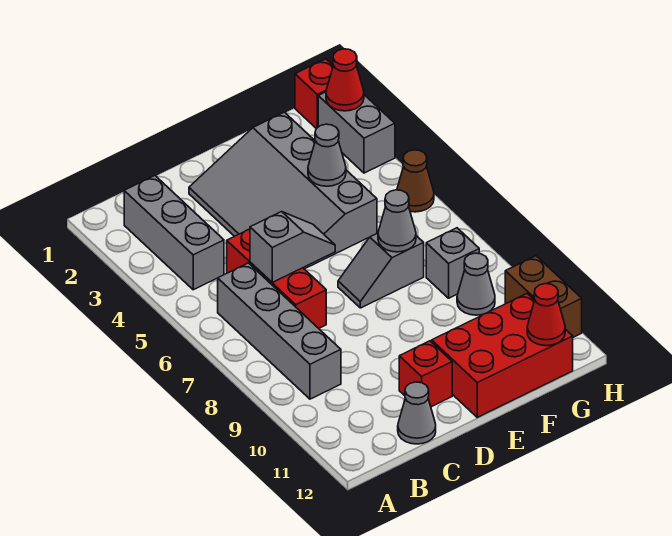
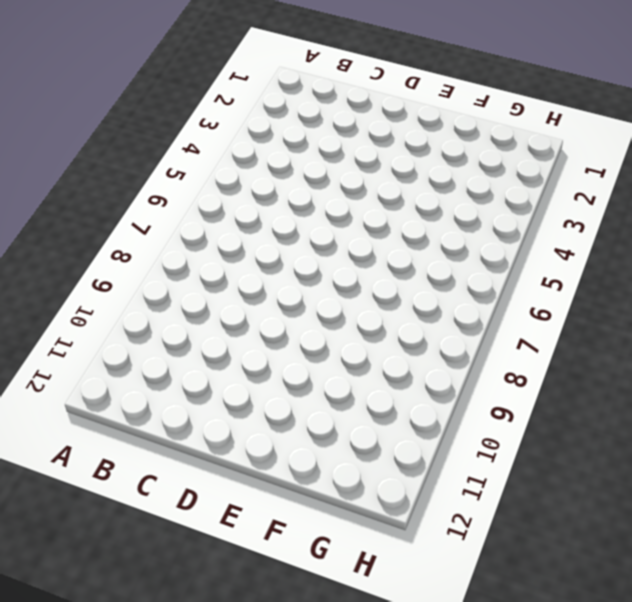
none -> grey 1x3 brick [124,176,224,290]
none -> grey 1x4 brick [218,263,341,399]
none -> red 1x3 brick [227,229,326,328]

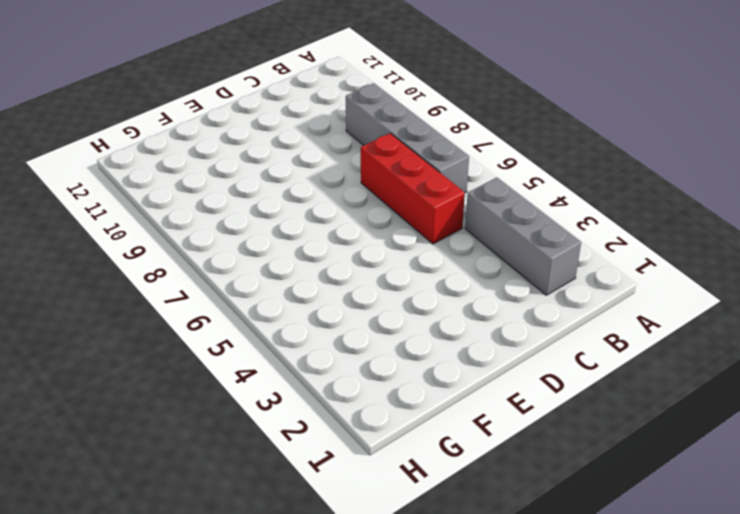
none -> grey 1x1 cone [398,382,436,444]
none -> grey 3x4 slope [189,112,377,269]
none -> red 1x1 brick [399,341,452,407]

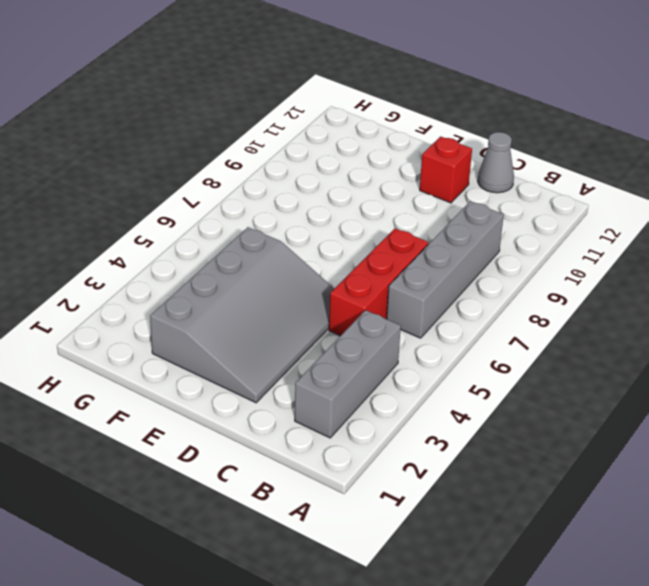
none -> grey 1x2 slope [338,233,424,308]
none -> red 2x3 brick [432,294,573,417]
none -> grey 1x1 brick [426,228,479,298]

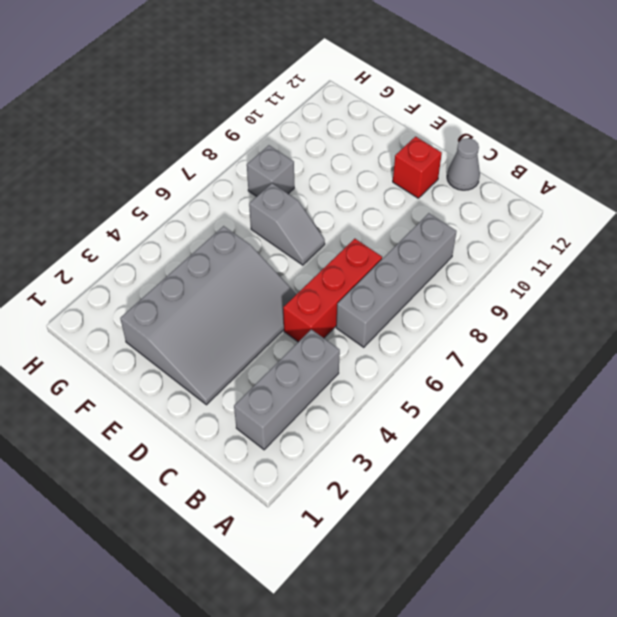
none -> red 2x3 brick [432,294,573,417]
none -> grey 1x1 cone [457,253,495,315]
none -> red 1x1 brick [295,59,333,129]

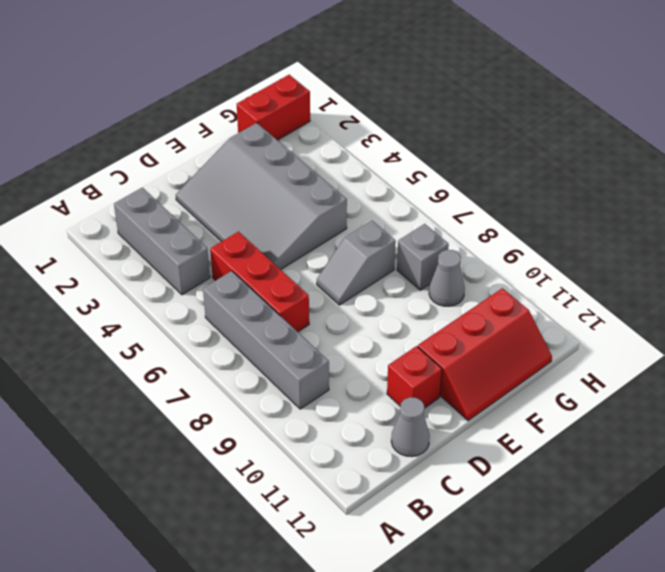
red 2x3 slope [418,288,552,421] -> red 2x3 brick [432,294,573,417]
red 1x2 brick [237,75,310,140] -> red 1x1 brick [295,59,333,129]
none -> grey 1x2 brick [318,92,395,173]
none -> brown 1x1 cone [397,150,434,212]
none -> brown 1x2 brick [505,256,582,337]

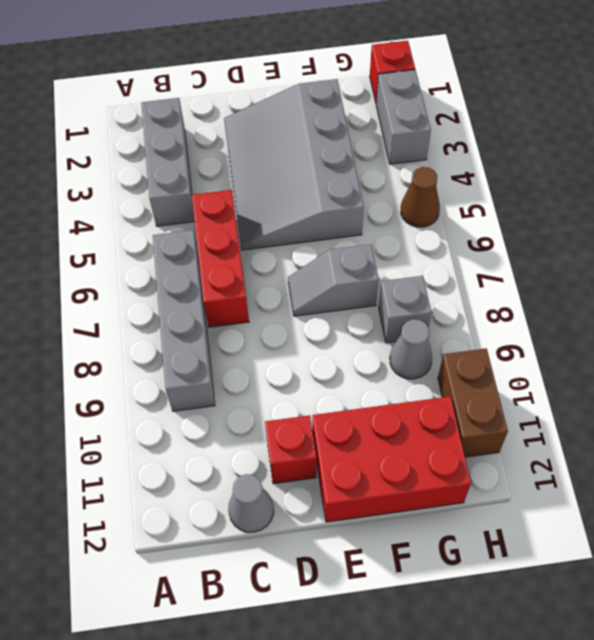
none -> grey 1x2 slope [250,212,335,282]
none -> grey 1x1 cone [308,124,346,186]
none -> grey 1x1 cone [378,190,416,252]

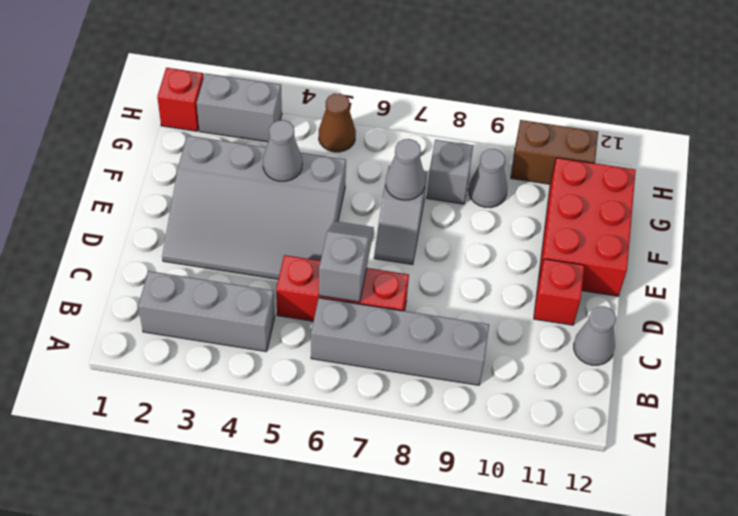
none -> red 1x1 cone [527,284,565,346]
none -> red 1x1 cone [326,49,364,111]

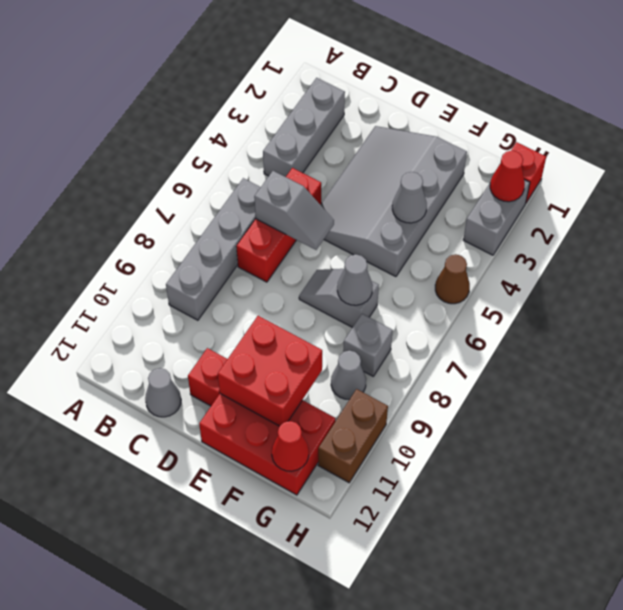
red 2x2 brick [218,316,322,426] -> none

